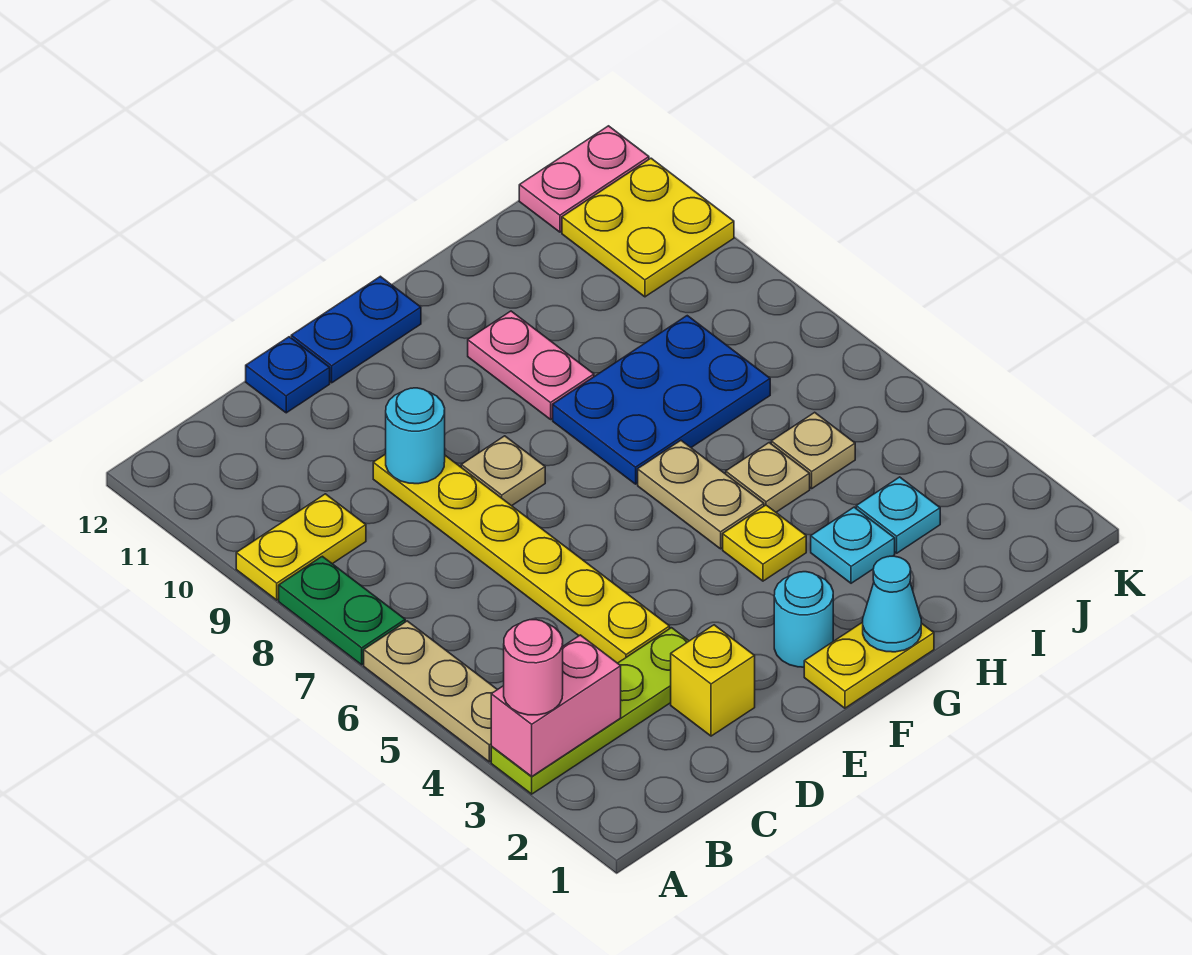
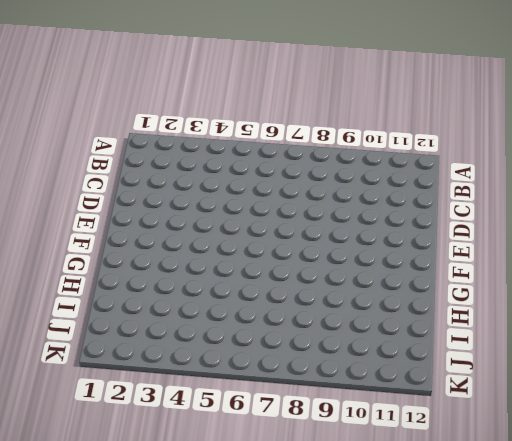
none -> lime 1x4 plate [491,628,689,794]
none -> tan 1x3 plate [364,621,497,762]
none -> green 1x2 plate [279,556,405,665]

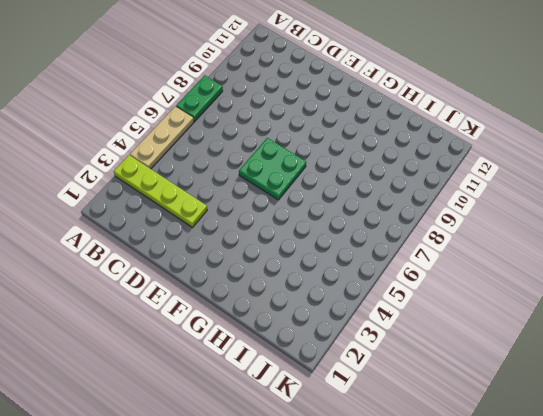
green 2x2 plate [239,138,306,200] -> none
none -> yellow 1x2 plate [236,494,366,600]
none -> yellow 1x1 brick [671,625,755,736]
none -> yellow 1x6 plate [373,454,670,663]

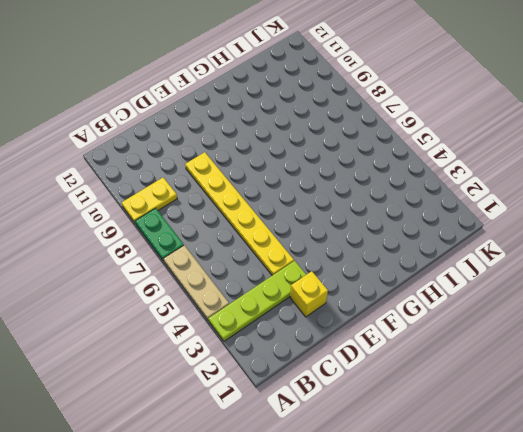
none -> blue 1x1 plate [246,337,330,413]
none -> tan 1x1 plate [461,436,545,506]
none -> blue 1x2 plate [291,276,421,383]

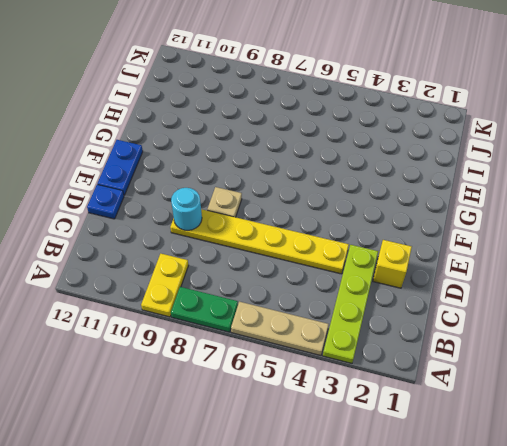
none -> yellow 1x2 plate [804,622,934,708]
none -> cyan 1x1 round brick [774,572,833,667]
none -> yellow 1x1 plate [723,505,806,581]

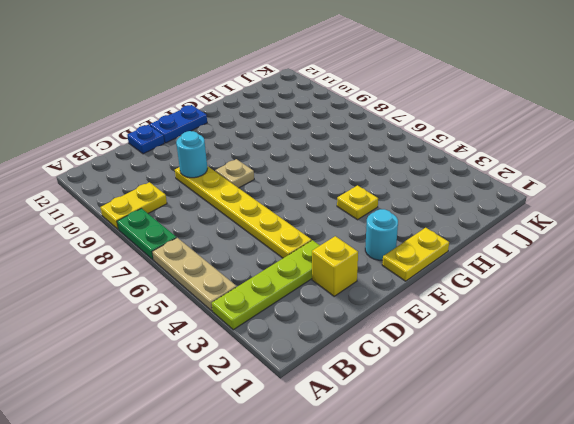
none -> tan 1x2 plate [638,441,764,549]
none -> blue 2x3 plate [553,316,770,484]
none -> pink 1x2 plate [468,311,594,419]

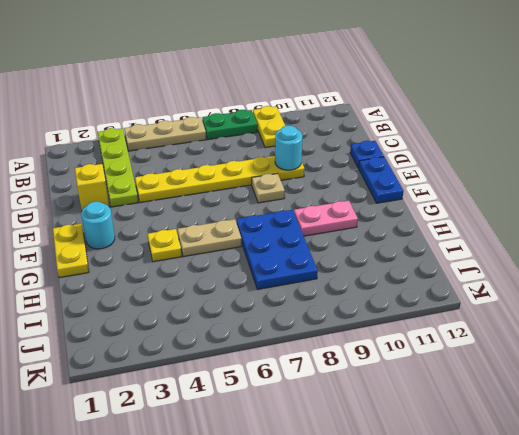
none -> cyan 1x1 plate [811,507,895,583]
none -> tan 1x1 plate [726,443,810,512]
none -> cyan 1x1 plate [856,477,940,553]

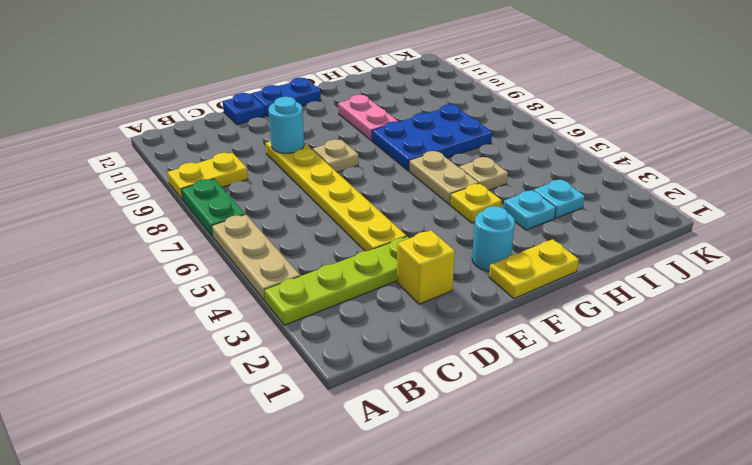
none -> tan 1x1 plate [771,412,855,488]
none -> yellow 2x2 plate [562,158,734,297]
none -> pink 1x2 plate [519,126,649,232]

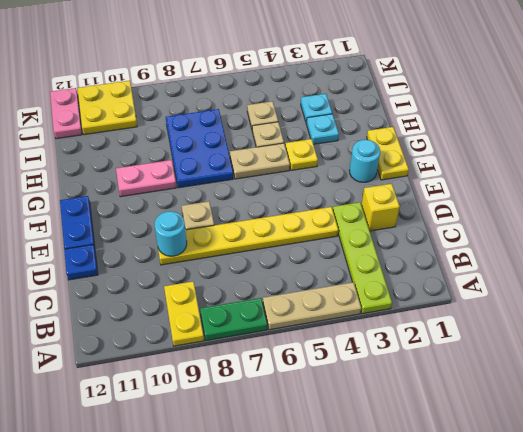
none -> pink 1x2 brick [491,635,621,776]
none -> cyan 1x1 cone [863,556,921,652]
none -> pink 1x1 round brick [504,620,563,715]

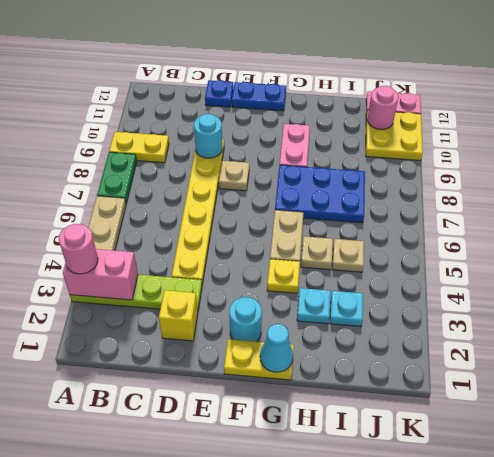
pink 1x1 round brick [367,86,398,129] -> none

